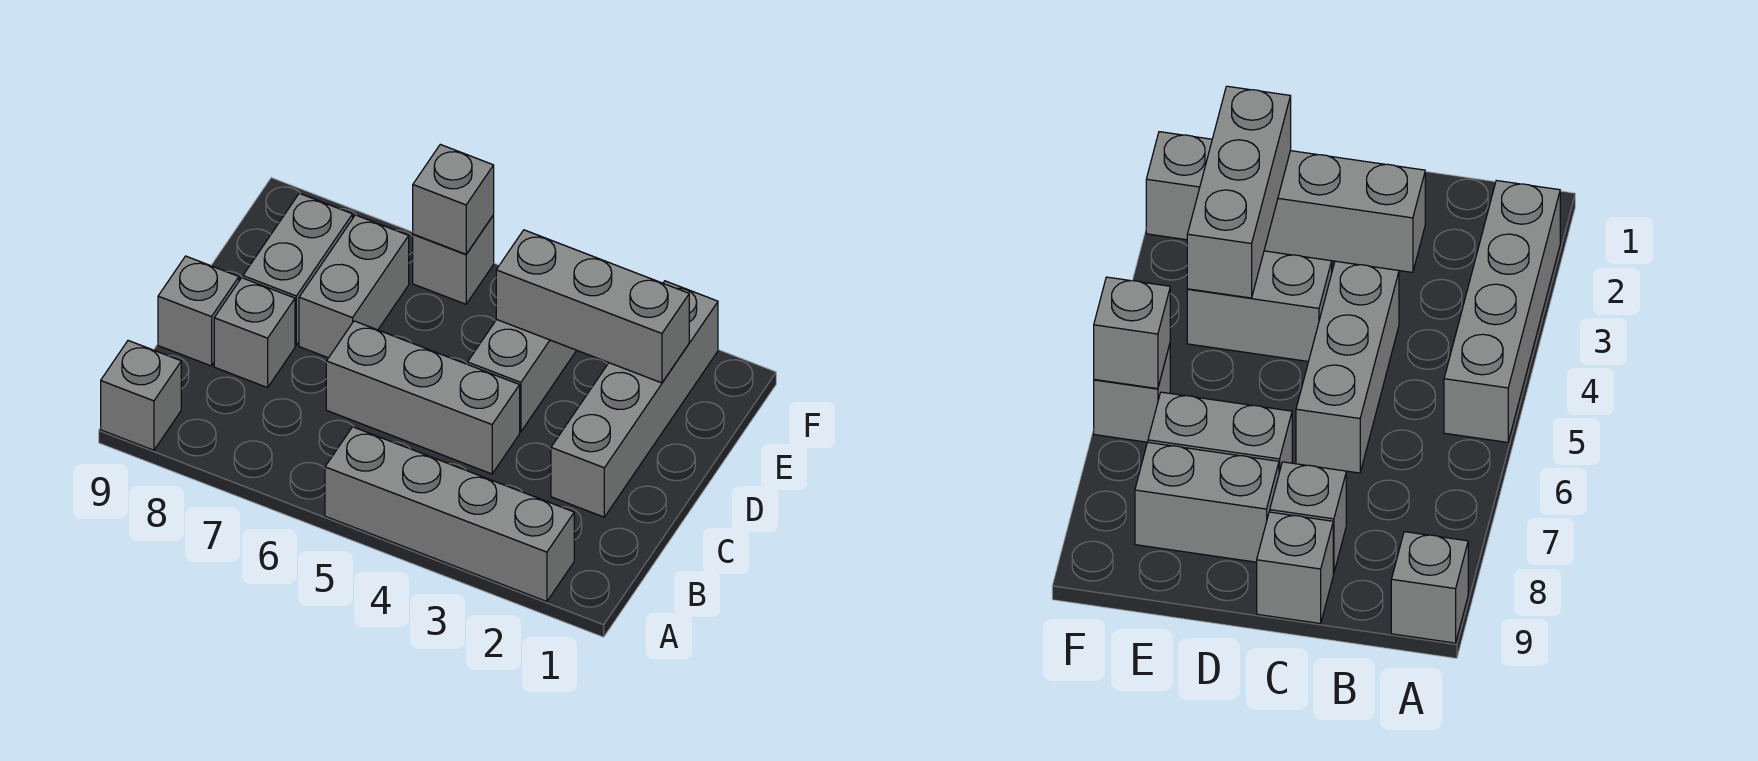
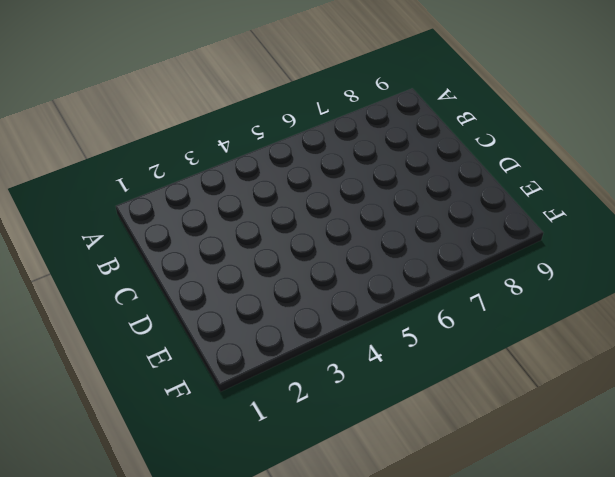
none -> grey 1x4 brick [325,427,574,602]
none -> grey 1x1 brick [101,341,181,450]
none -> grey 1x4 brick [551,281,718,517]

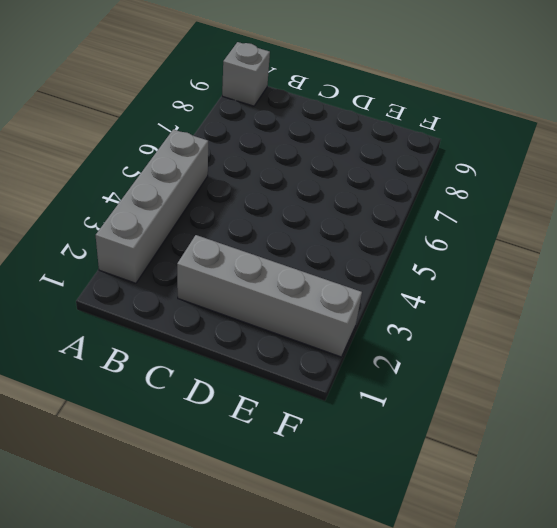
none -> grey 1x3 brick [326,321,520,474]
none -> grey 1x1 brick [214,278,295,388]
none -> grey 1x1 brick [158,256,239,366]

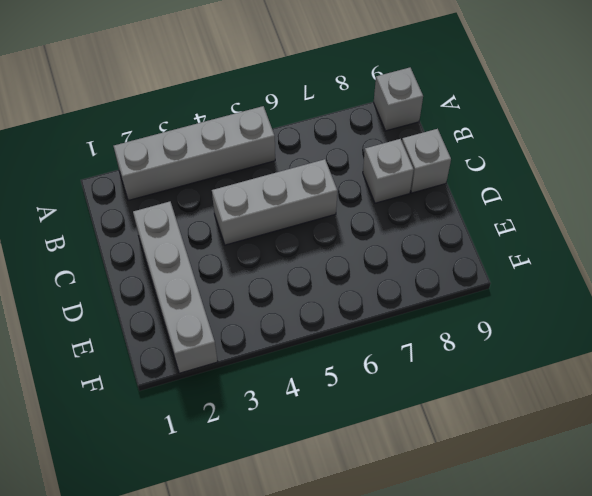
none -> grey 1x2 brick [468,320,577,432]
none -> grey 1x2 brick [299,215,409,358]
none -> grey 1x2 brick [243,193,353,345]

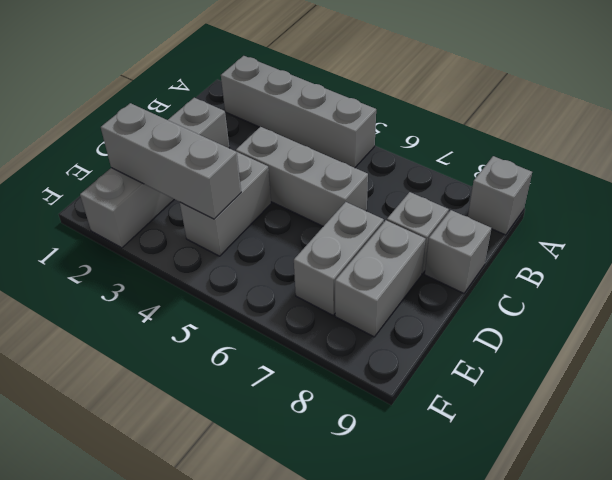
none -> grey 1x1 brick [413,215,494,304]
none -> grey 1x1 brick [413,144,494,254]

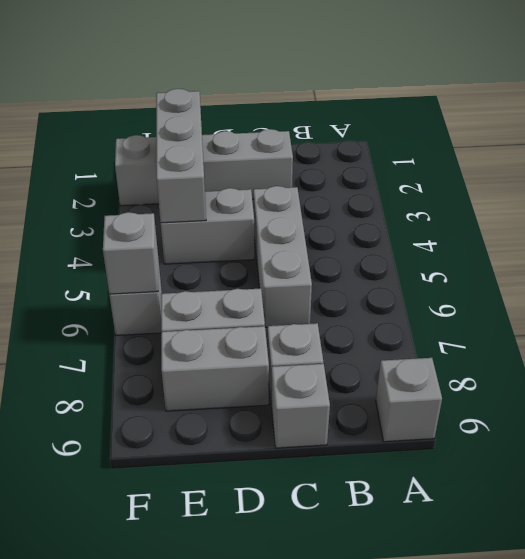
none -> grey 1x4 brick [325,427,574,602]

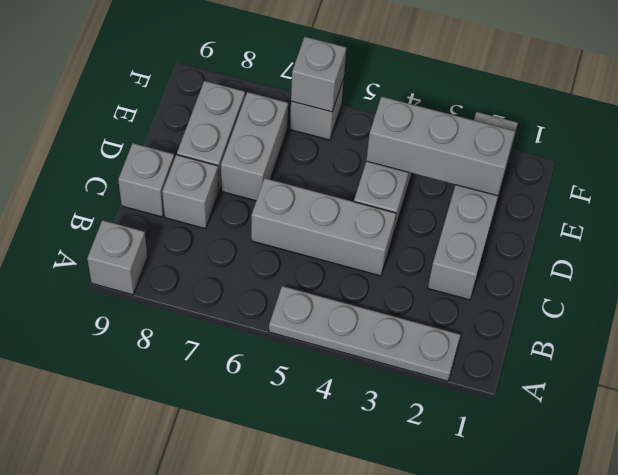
grey 1x4 plate [269,286,460,381] -> grey 1x4 brick [325,427,574,602]

